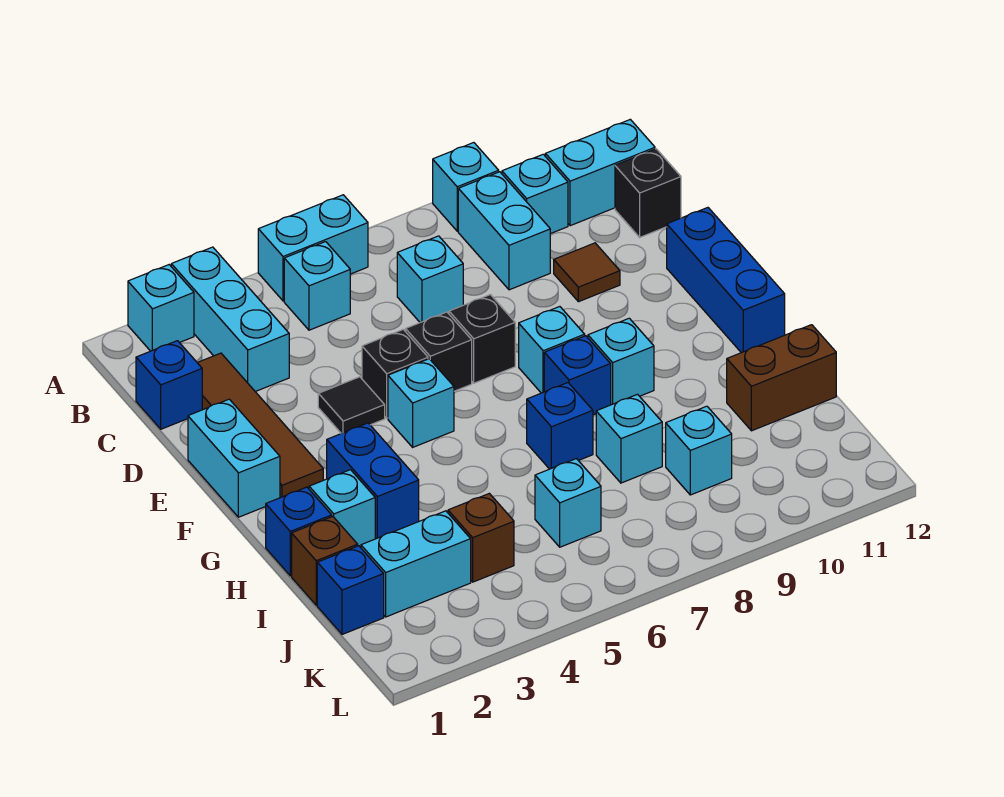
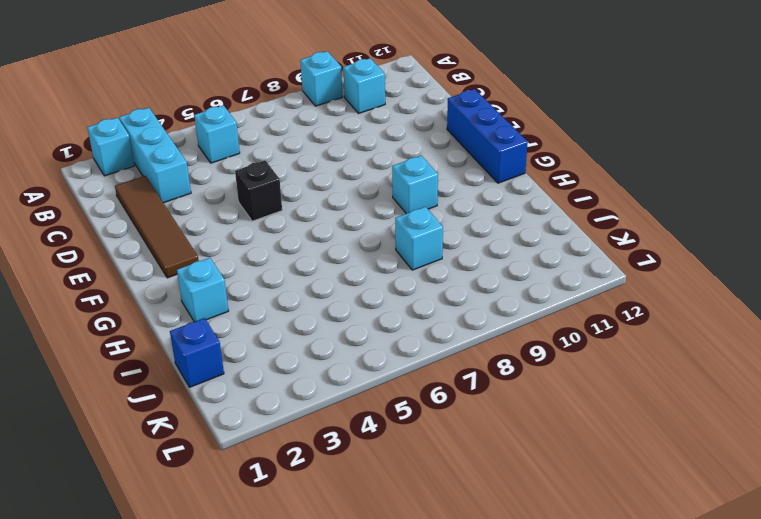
none -> cyan 1x2 brick [258,195,368,301]
none -> cyan 1x2 brick [458,172,550,290]
none -> cyan 1x2 brick [545,119,655,226]
none -> blue 1x1 brick [136,341,202,429]

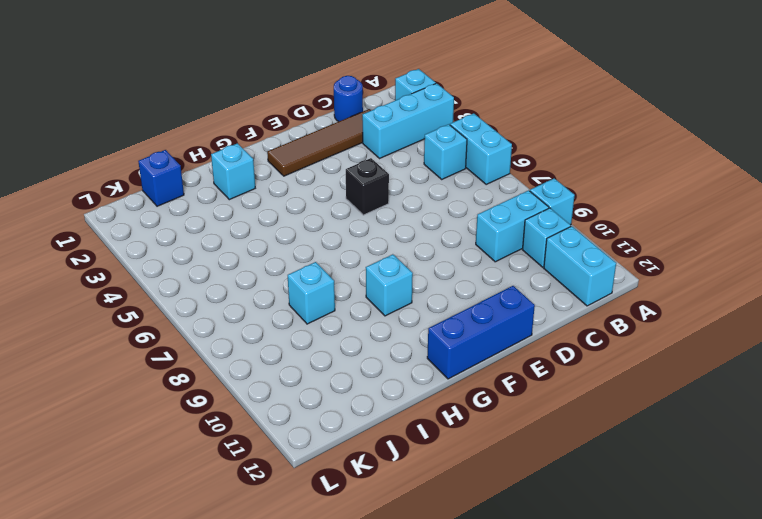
blue 1x1 round brick [334,76,363,122] -> blue 1x1 brick [136,341,202,429]
none -> cyan 1x1 brick [397,236,463,323]
none -> black 1x1 brick [615,149,681,237]
none -> brown 1x1 tile [554,243,620,302]
none -> cyan 1x2 brick [188,399,280,517]

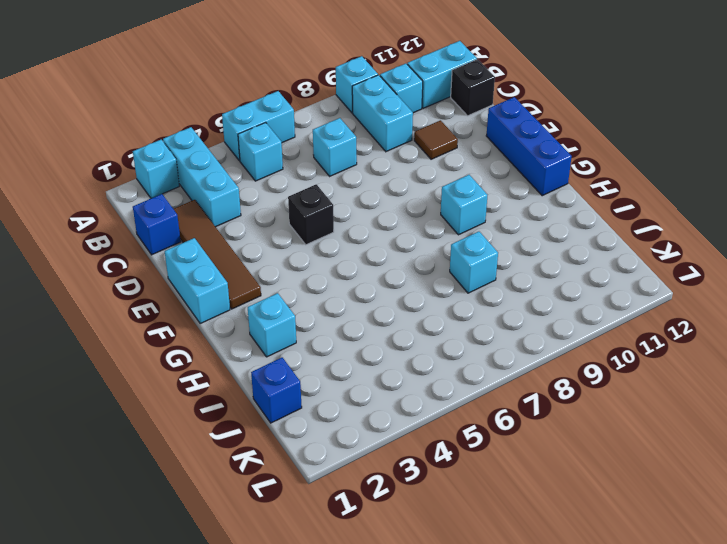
none -> black 1x1 tile [318,377,385,434]
none -> black 1x1 brick [406,312,472,391]
none -> black 1x1 brick [449,295,515,383]
none -> cyan 1x1 brick [388,359,454,447]

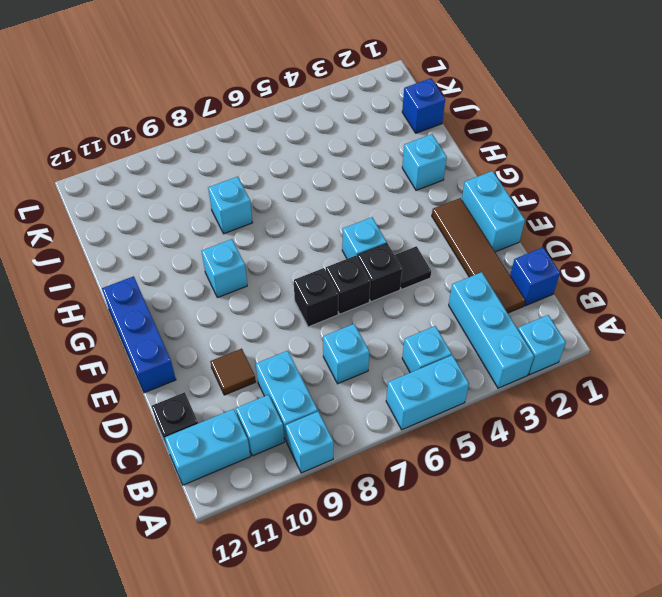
none -> cyan 1x1 brick [519,307,585,393]
none -> blue 1x2 brick [327,423,419,539]
none -> blue 1x1 brick [544,336,611,415]
none -> blue 1x1 brick [266,487,332,576]

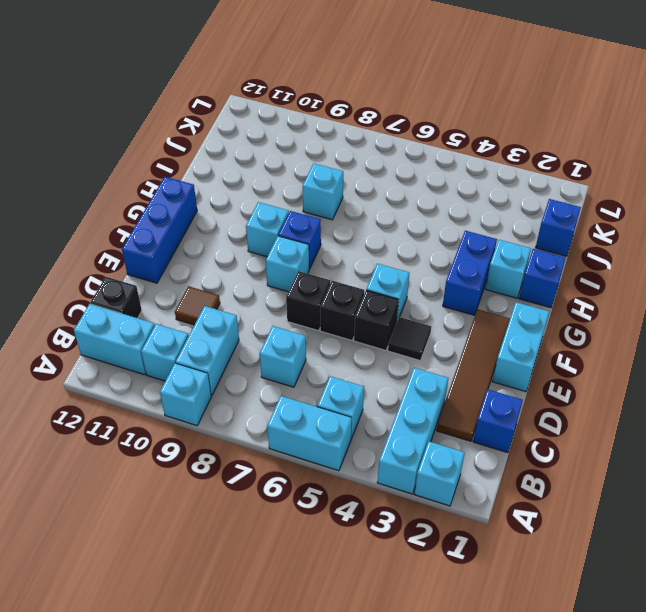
none -> blue 1x1 brick [527,383,593,469]
none -> brown 1x1 brick [292,517,358,605]
none -> brown 1x2 brick [727,325,836,431]
none -> cyan 1x2 brick [361,511,471,617]

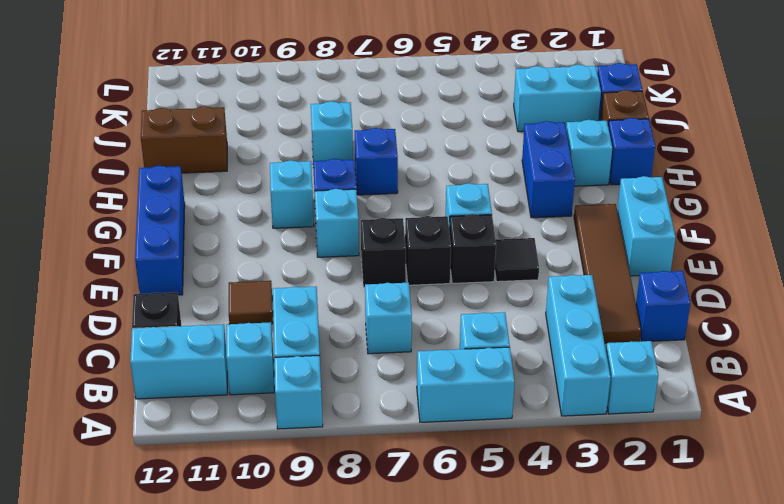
none -> brown 1x1 brick [448,493,514,582]
none -> cyan 1x1 brick [535,459,601,547]
none -> cyan 1x1 brick [666,406,732,495]

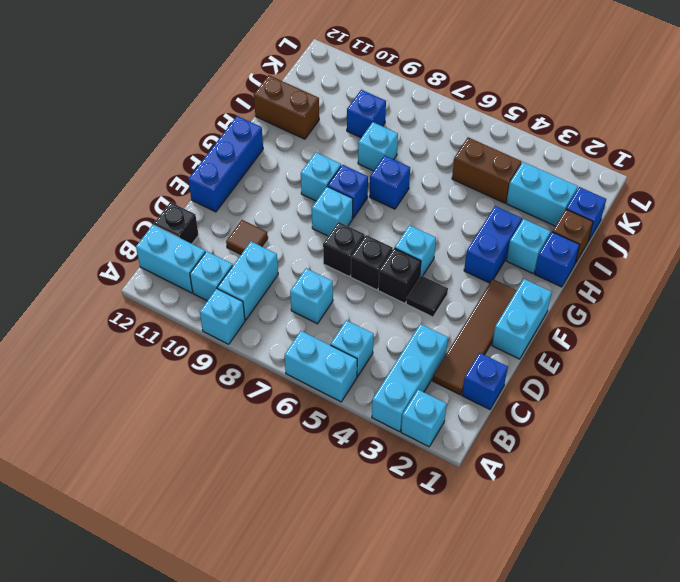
brown 1x2 brick [452,137,521,203] -> brown 1x1 brick [448,493,514,582]
blue 1x1 brick [347,90,386,138] -> cyan 1x1 brick [666,406,732,495]
none -> cyan 1x1 brick [535,459,601,547]

